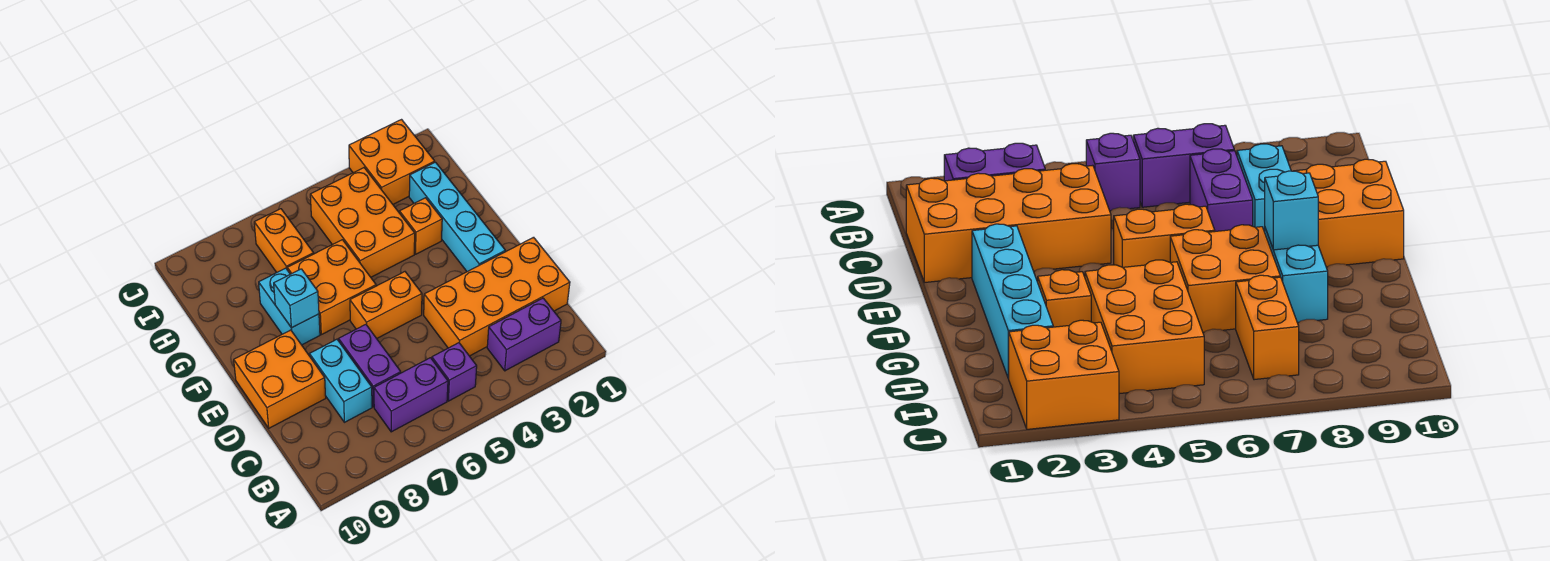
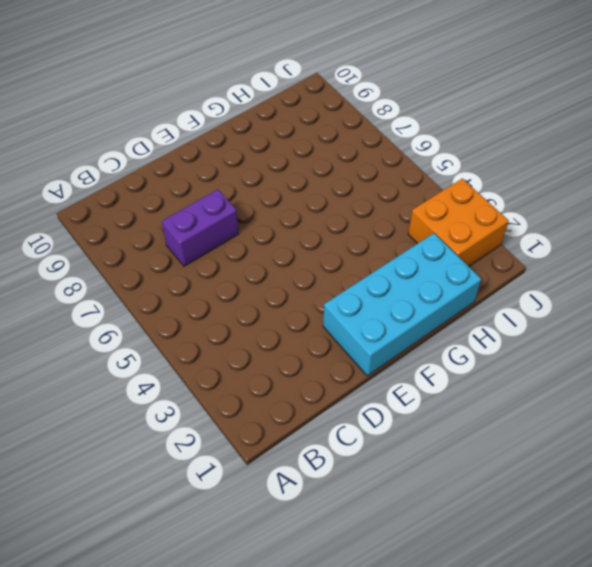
cyan 2x4 brick [323,233,481,376] -> cyan 1x4 brick [409,162,505,272]
none -> purple 1x2 brick [487,298,561,371]
none -> purple 1x1 brick [432,343,477,401]
none -> purple 1x2 brick [374,358,448,432]

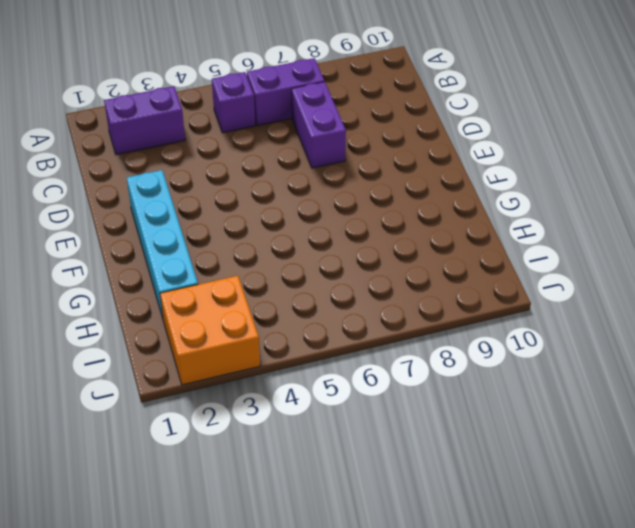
none -> orange 2x4 brick [424,237,570,356]
none -> cyan 1x2 brick [310,339,372,422]
none -> orange 2x2 brick [234,330,326,428]

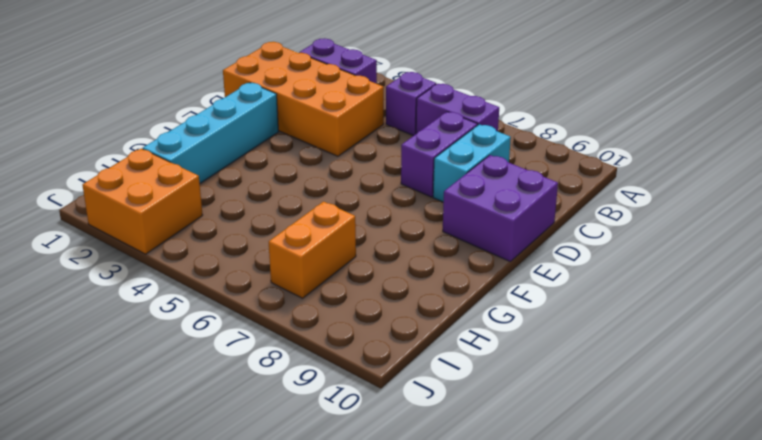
purple 2x2 brick [443,155,558,261] -> orange 2x2 brick [234,330,326,428]
none -> orange 1x2 brick [350,272,422,339]
none -> orange 2x2 brick [287,240,376,335]
none -> cyan 1x2 brick [259,268,320,345]

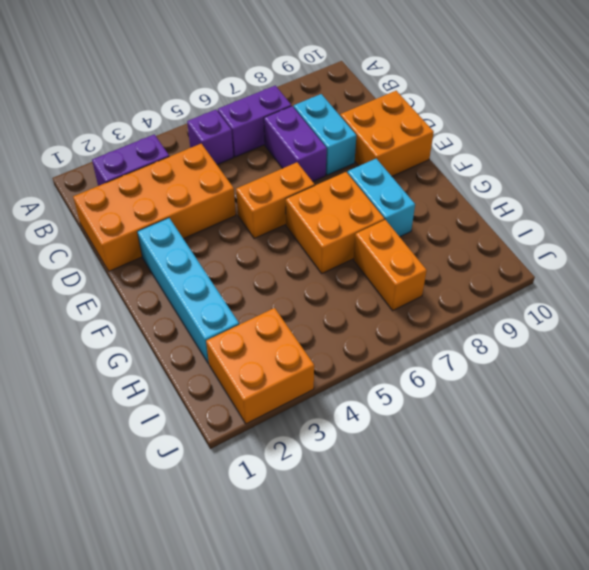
none -> orange 1x1 brick [399,198,442,254]
none -> orange 2x3 brick [310,168,415,277]
none -> cyan 1x1 brick [274,269,319,328]

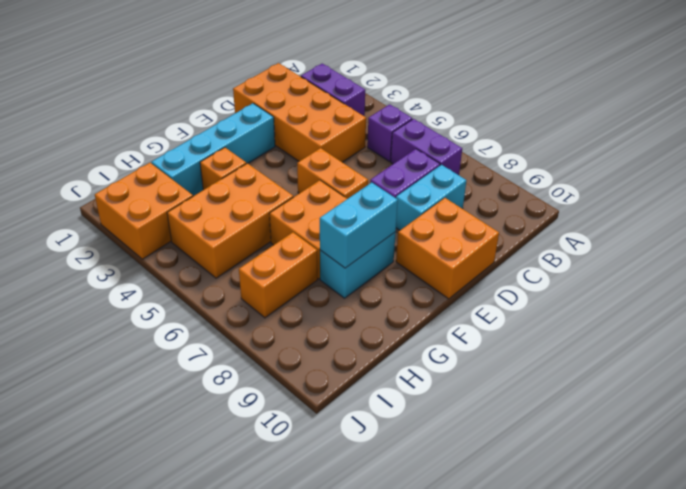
cyan 1x2 brick [320,183,398,268] -> cyan 1x1 brick [274,269,319,328]

